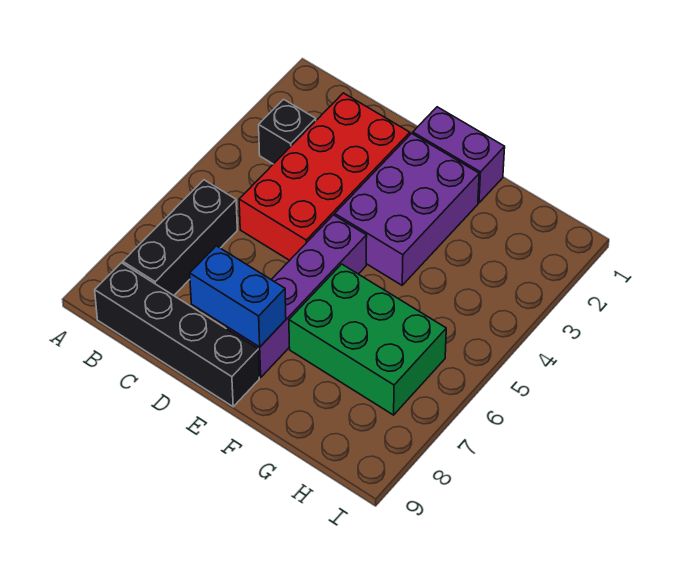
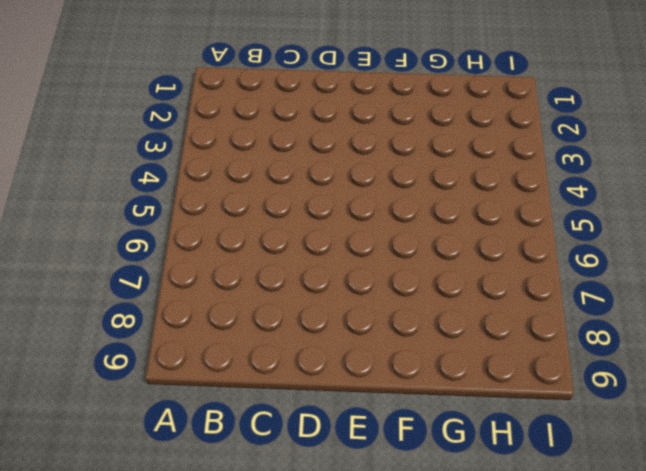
none -> black 1x1 brick [259,99,316,164]
none -> black 1x3 brick [123,180,237,295]

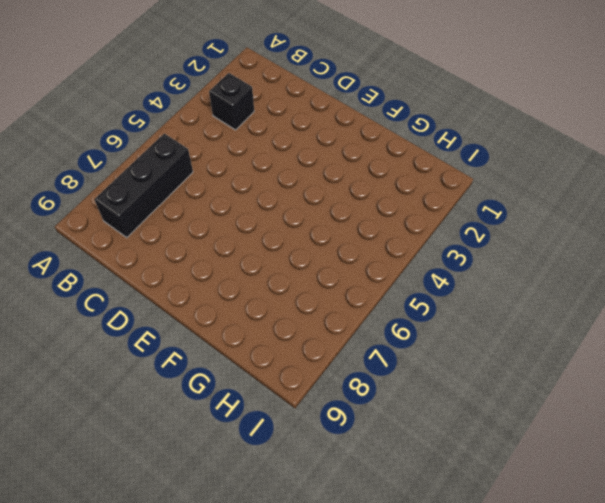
none -> black 1x4 brick [95,263,259,407]
none -> red 2x4 brick [239,93,410,260]

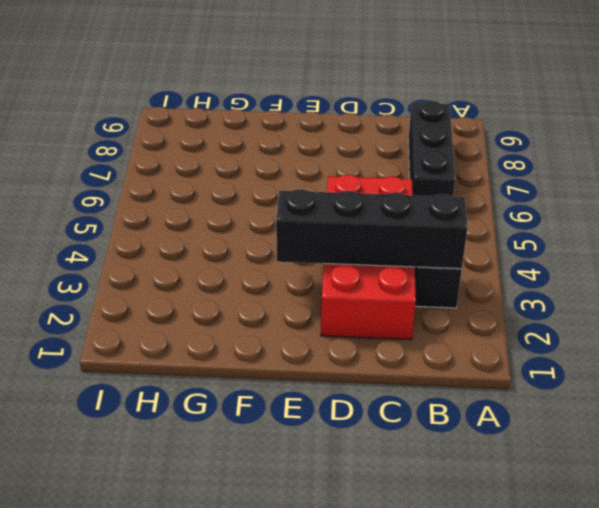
black 1x4 brick [276,189,468,269] -> black 1x4 brick moved to [95,263,259,407]
none -> purple 1x2 brick [413,107,505,203]
none -> purple 2x3 brick [335,133,479,285]

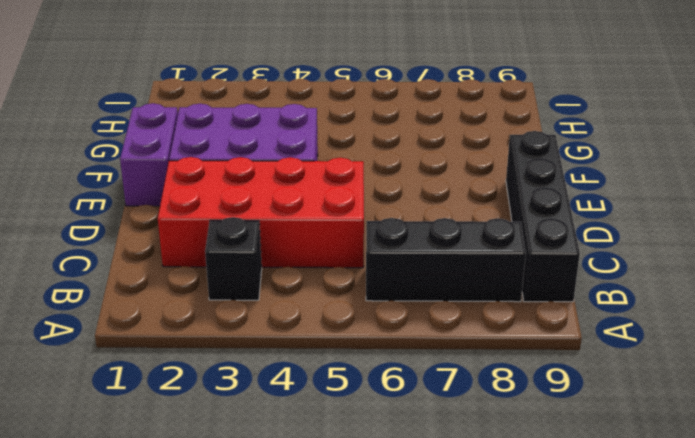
none -> purple 1x4 brick [226,215,367,377]
none -> green 2x3 brick [289,264,446,415]

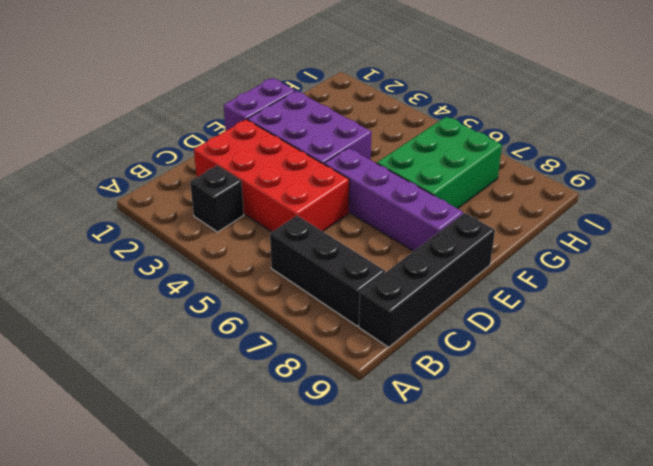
none -> blue 1x2 brick [190,246,286,347]

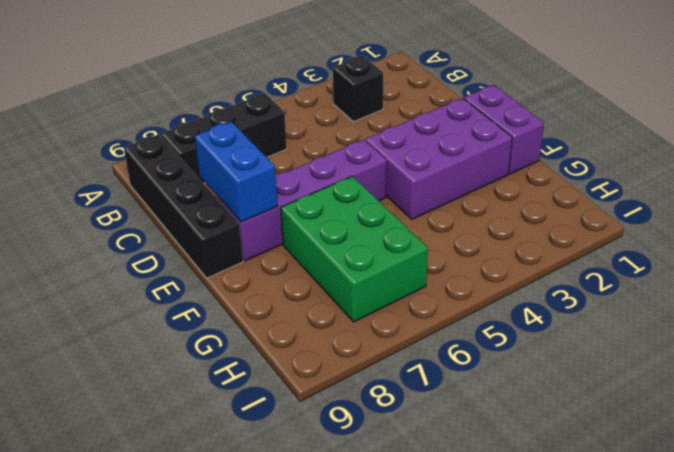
none -> red 2x4 brick [239,93,410,260]

